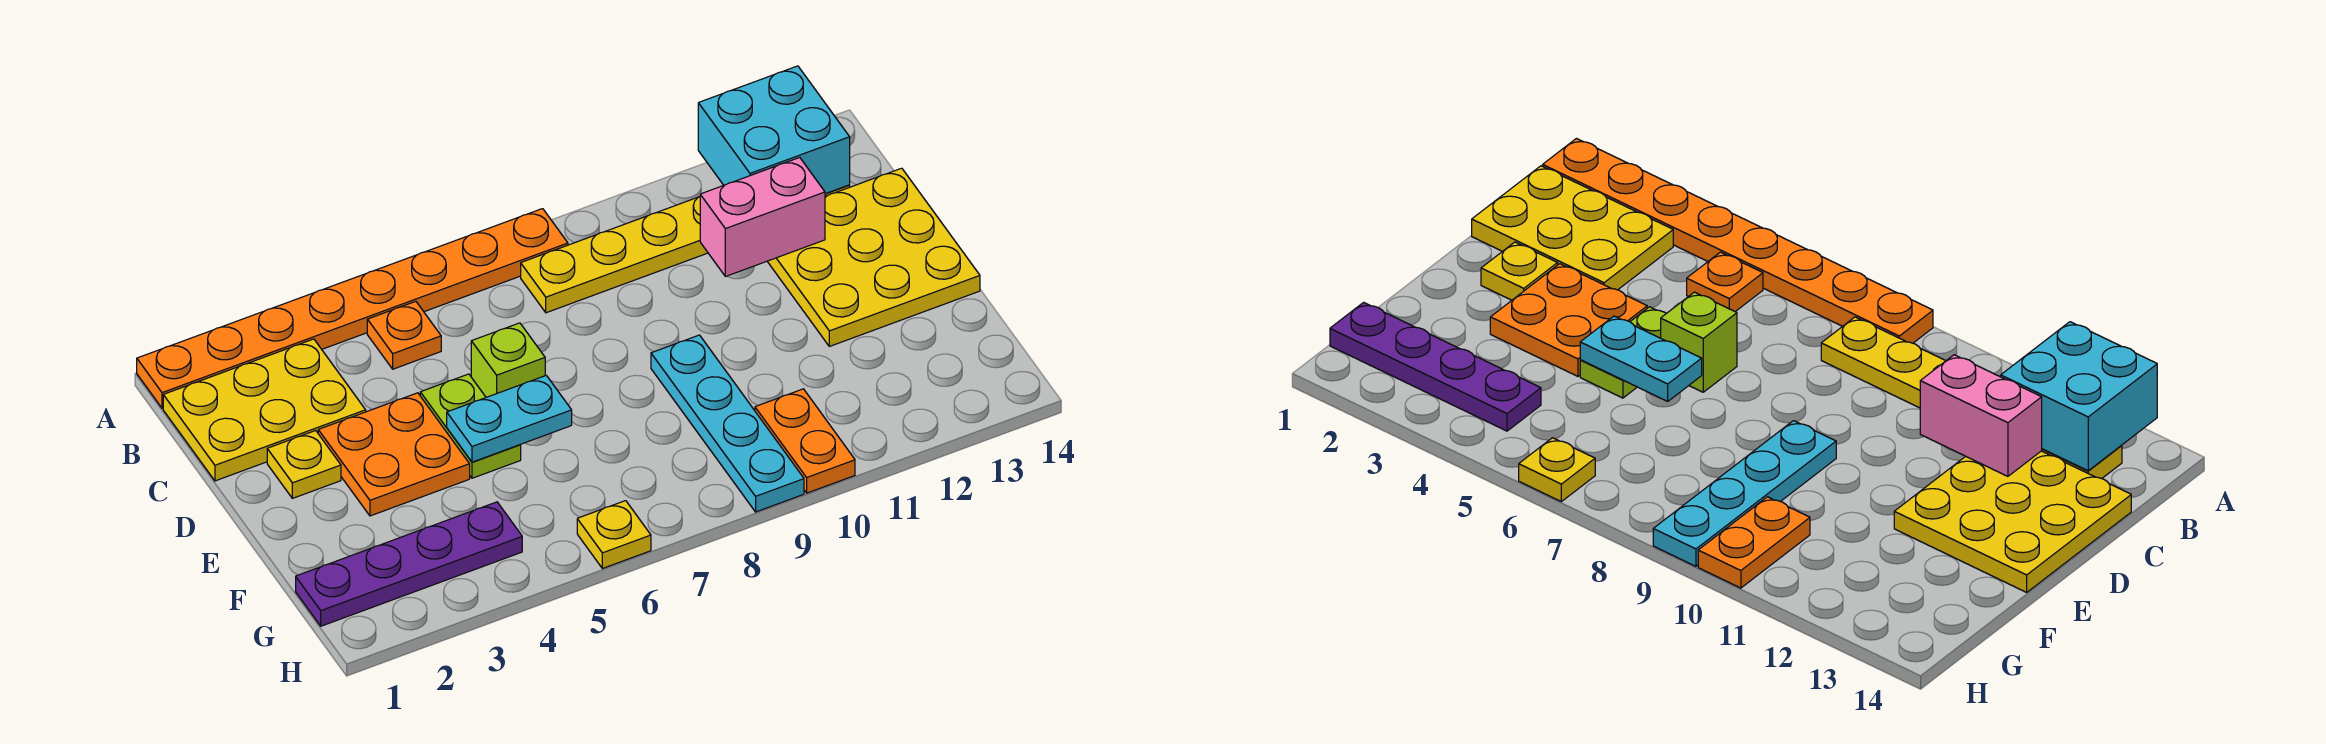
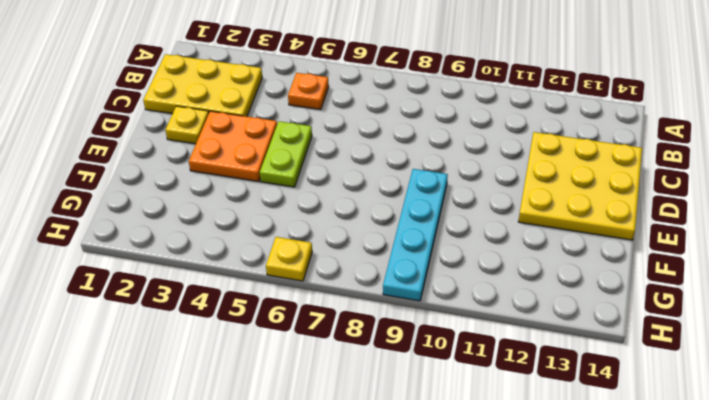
none -> orange 1x8 plate [137,209,568,408]
none -> yellow 1x6 plate [521,185,850,313]
none -> lime 1x1 brick [471,323,545,397]

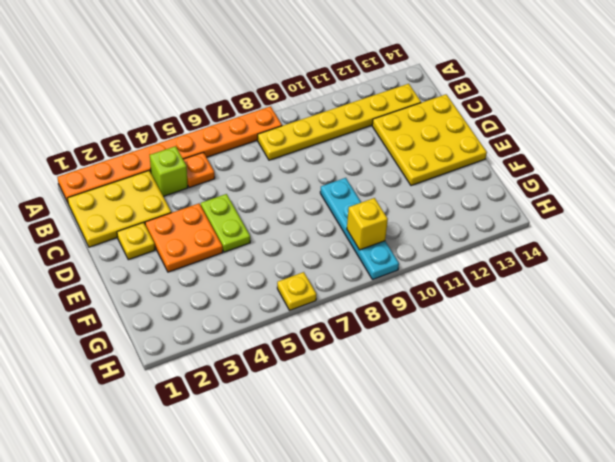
lime 1x1 brick [150,146,188,196] -> lime 1x1 brick moved to [471,323,545,397]
yellow 1x1 brick [347,198,388,250] -> none
none -> purple 1x4 plate [296,502,522,626]
none -> orange 1x2 plate [755,389,855,493]
none -> cyan 2x2 brick [698,66,850,194]

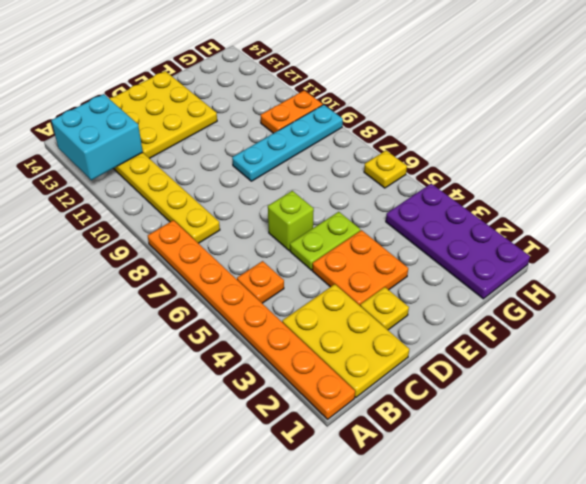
purple 2x4 plate [386,184,530,299] -> purple 1x4 plate [296,502,522,626]
none -> pink 1x2 brick [700,157,825,276]
none -> cyan 1x2 plate [447,376,572,462]

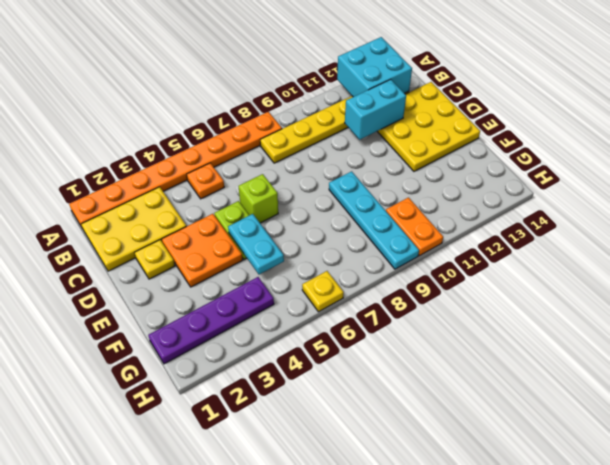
cyan 1x2 brick [345,79,406,140] -> pink 1x2 brick [700,157,825,276]
cyan 1x2 plate [228,214,284,274] -> cyan 1x2 plate turned to [447,376,572,462]

